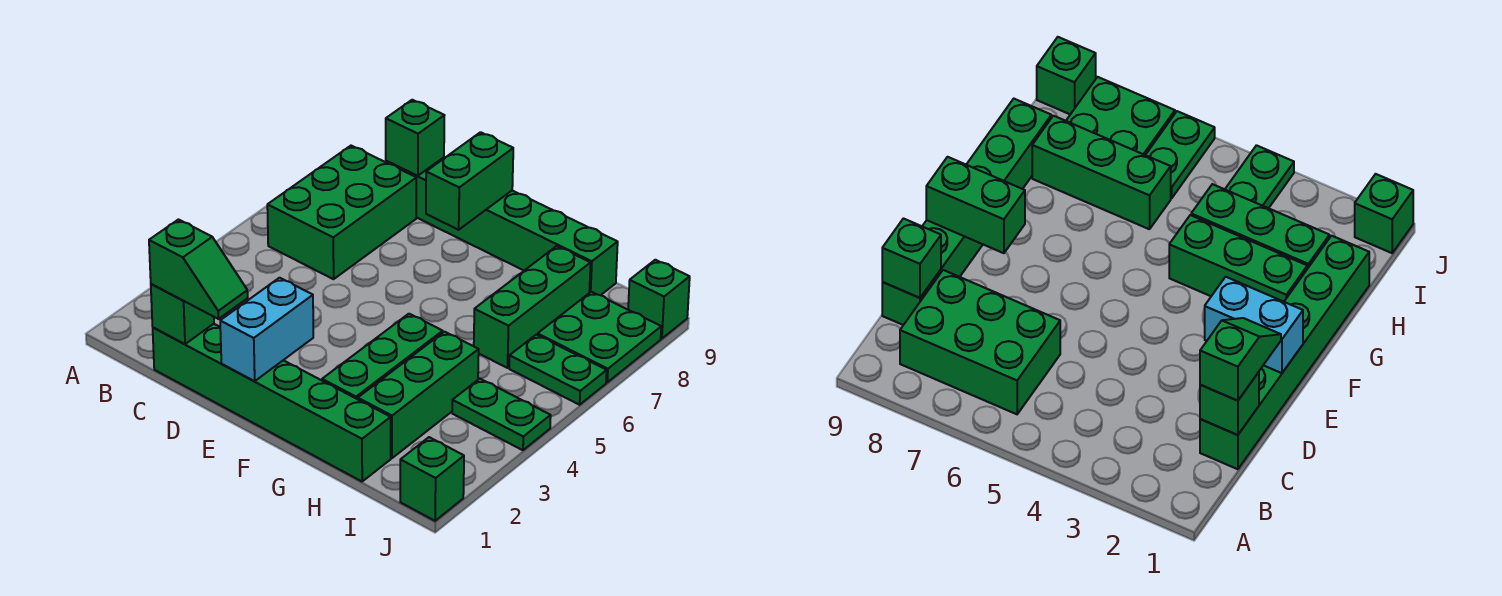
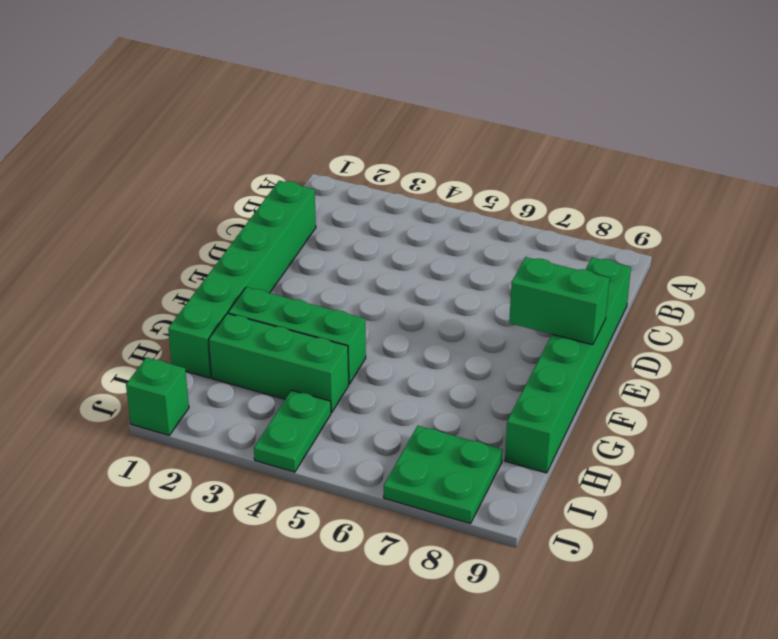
none -> green 2x3 brick [267,146,416,279]
none -> green 1x3 brick [474,246,591,368]
none -> green 1x2 plate [509,335,607,405]

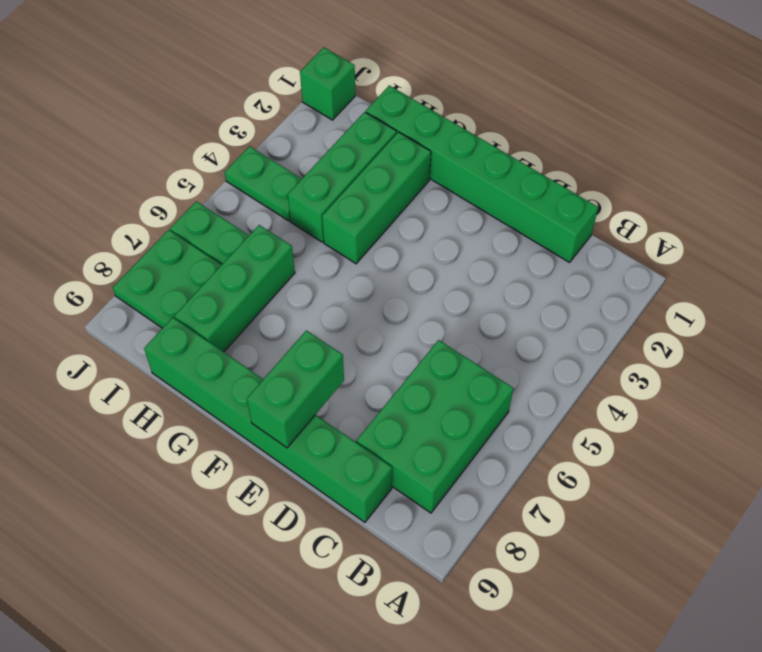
none -> green 1x1 brick [628,260,690,339]
none -> green 1x1 brick [151,284,214,344]
none -> green 1x1 brick [386,100,445,176]

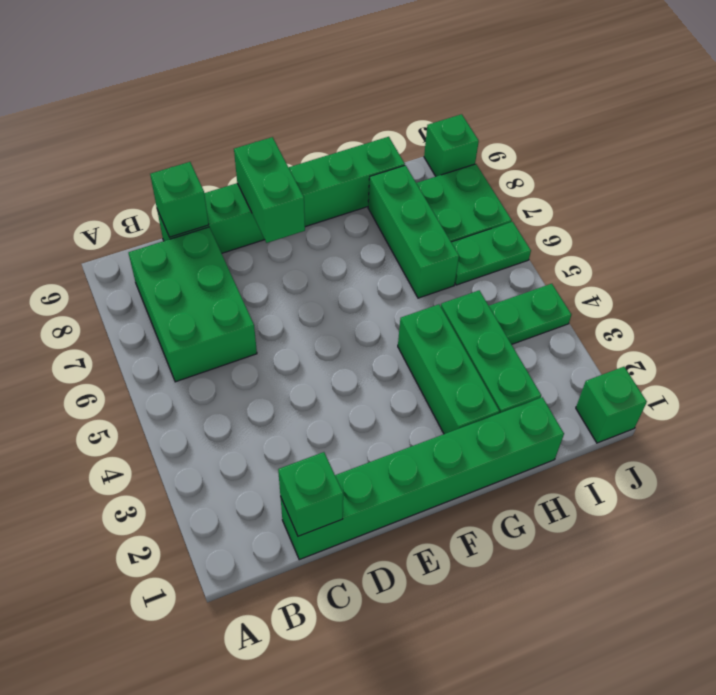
none -> cyan 1x2 brick [220,278,313,381]
none -> green 1x2 slope [149,220,248,319]

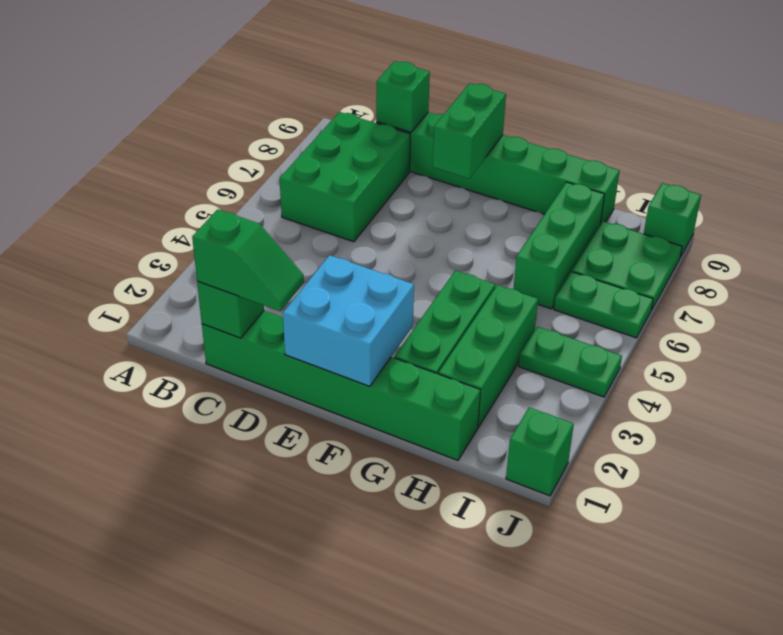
cyan 2x2 brick [283,255,414,386] -> cyan 1x2 brick [220,278,313,381]

